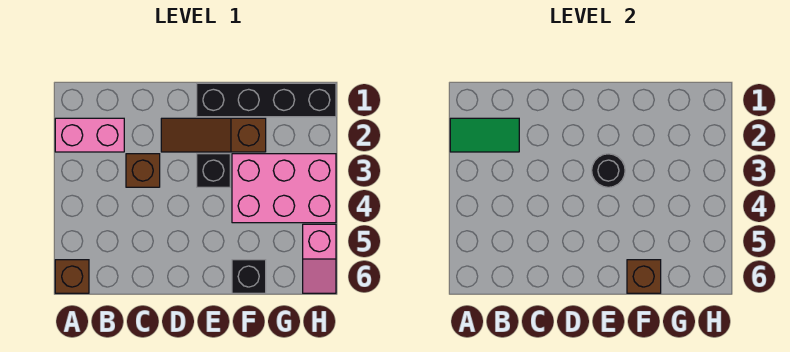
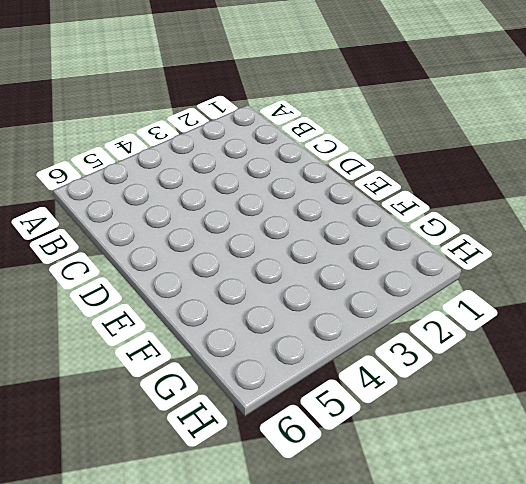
none -> pink 1x2 brick [55,118,124,152]
none -> brown 1x1 brick [55,260,89,293]
none -> brown 1x1 brick [126,154,160,187]

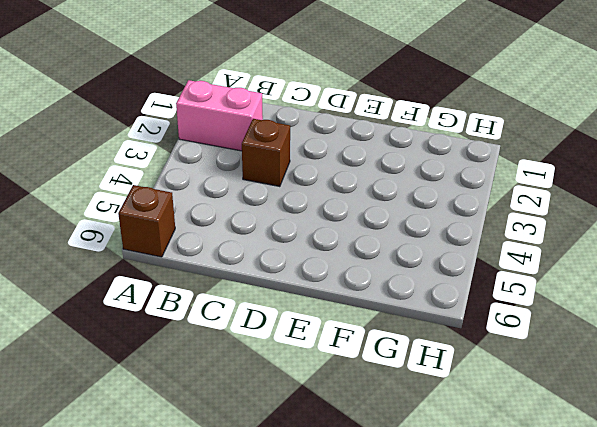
none -> brown 1x3 slope [161,118,266,152]
none -> black 1x4 brick [197,83,336,117]
none -> black 1x1 brick [197,154,230,187]

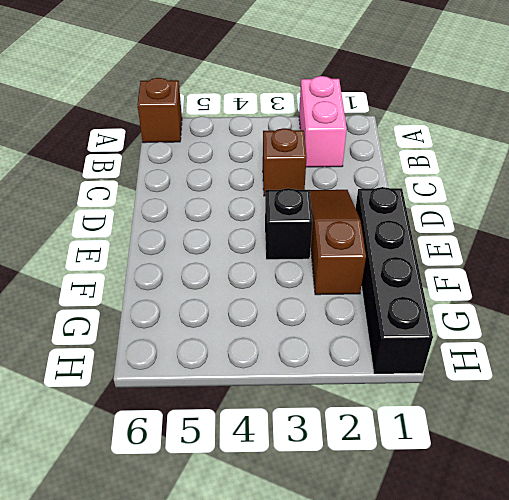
none -> pink 2x3 brick [232,154,336,223]
none -> black 1x1 brick [232,260,266,293]
none -> pink 1x2 slope [303,224,336,293]

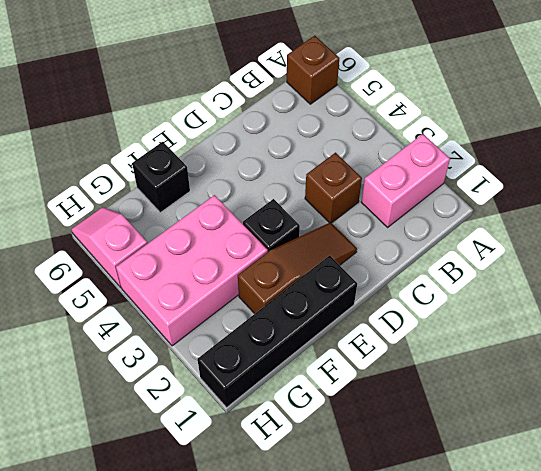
none -> green 1x2 tile [450,118,519,152]
none -> black 1x1 round brick [592,154,625,187]
none -> brown 1x1 brick [627,260,661,293]

